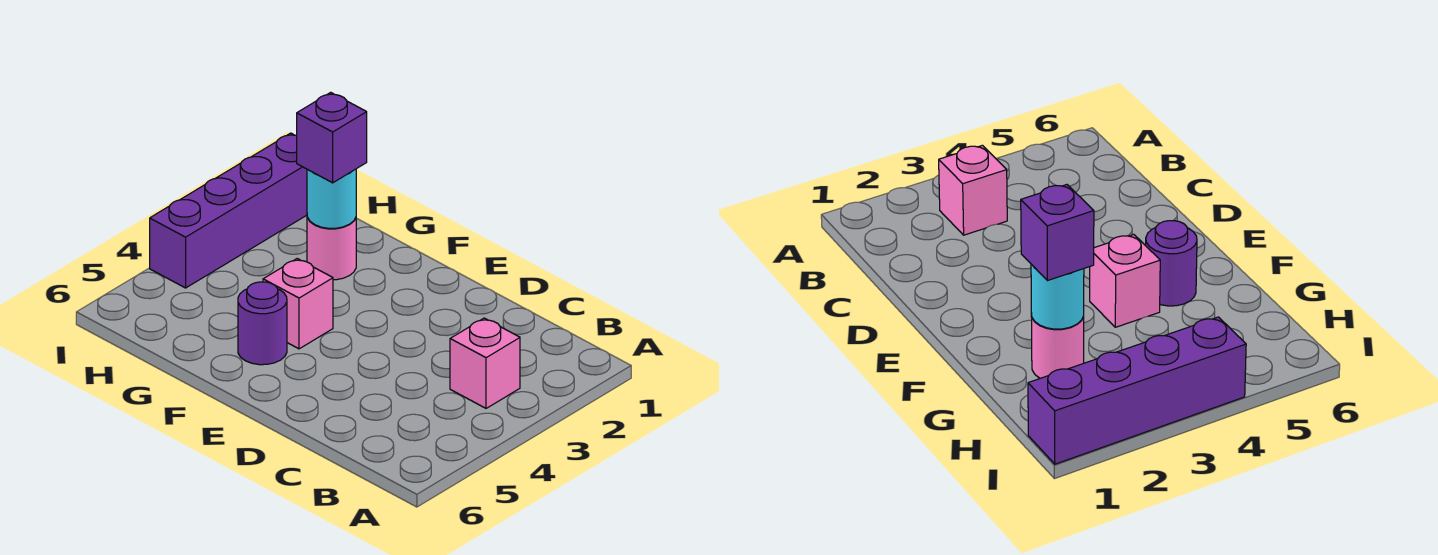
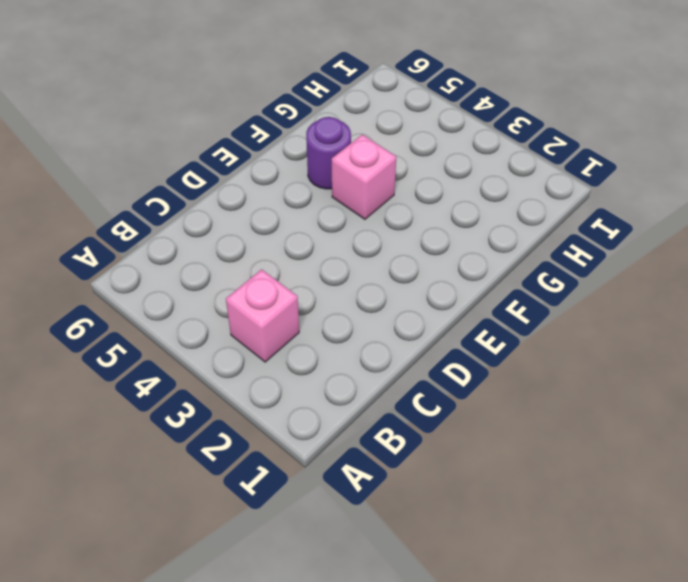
none -> pink 1x1 round brick [307,217,356,280]
none -> purple 1x4 brick [150,133,307,288]

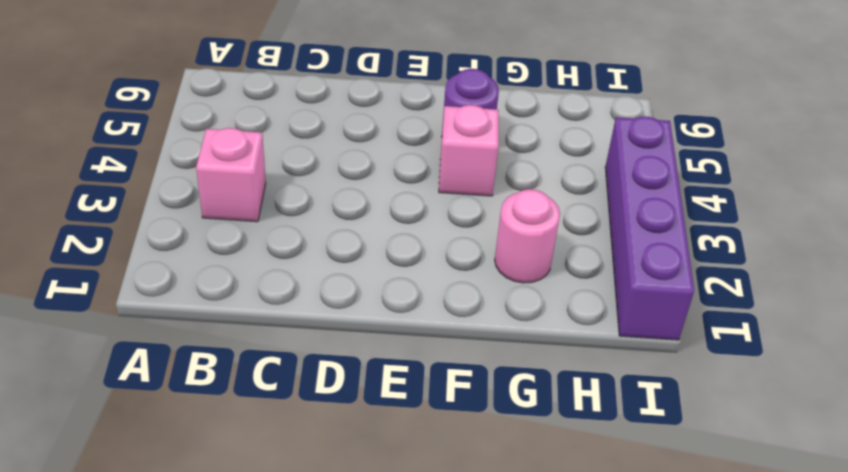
none -> cyan 1x1 round brick [307,169,356,228]
none -> purple 1x1 brick [297,92,367,183]

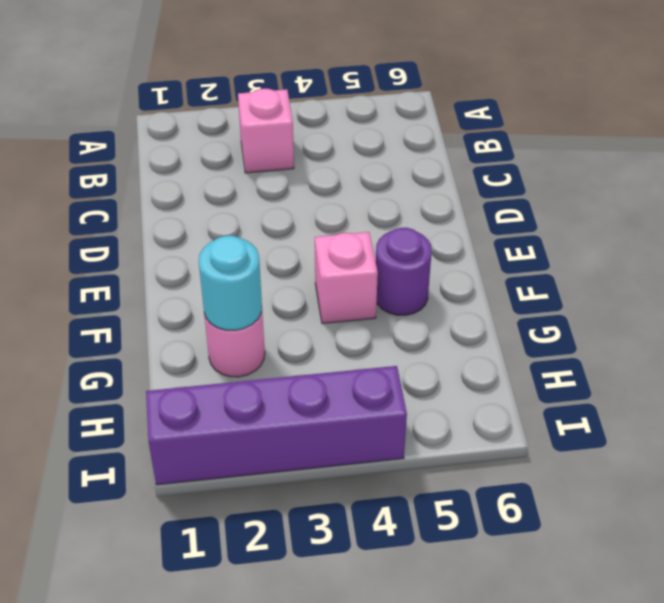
none -> purple 1x1 brick [297,92,367,183]

